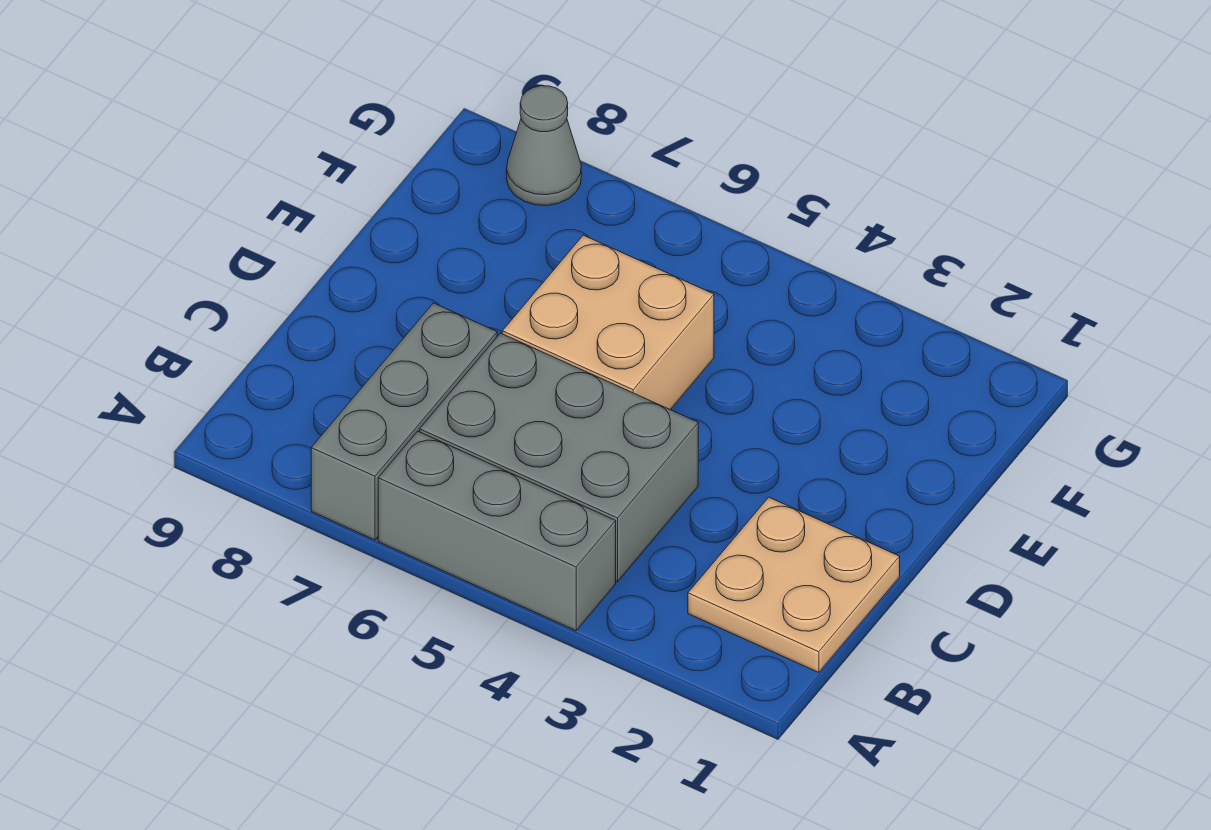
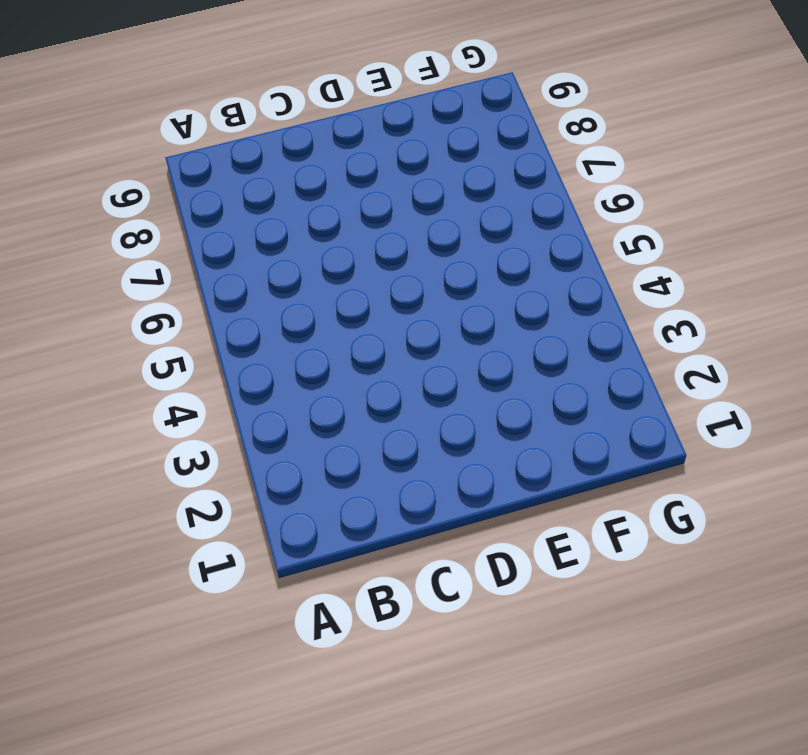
none -> grey 1x3 brick [378,431,616,631]
none -> grey 1x3 brick [311,303,497,540]

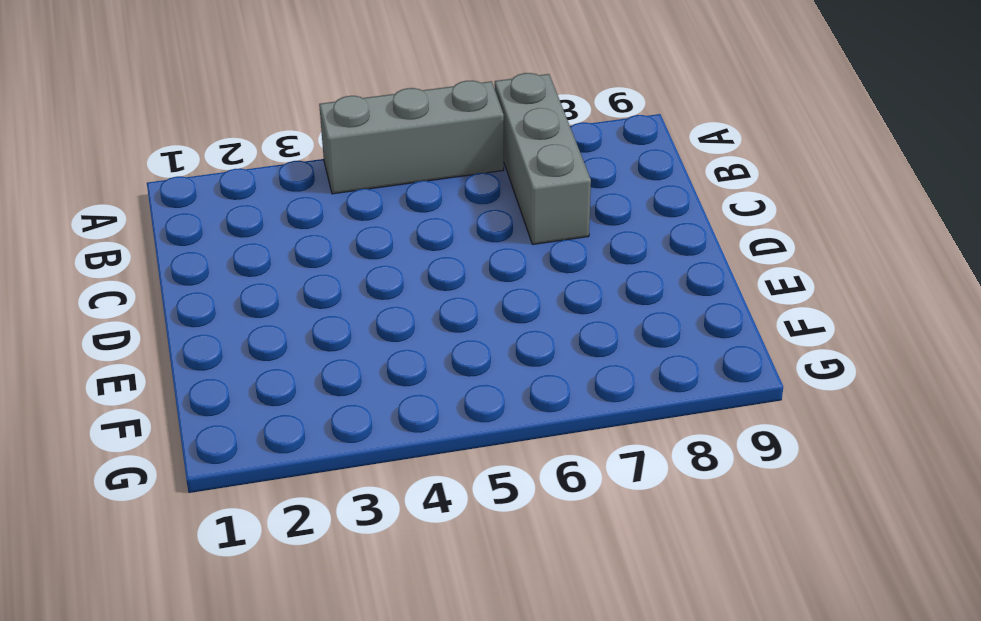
none -> tan 2x2 plate [688,497,900,673]
none -> grey 2x3 brick [420,333,698,582]

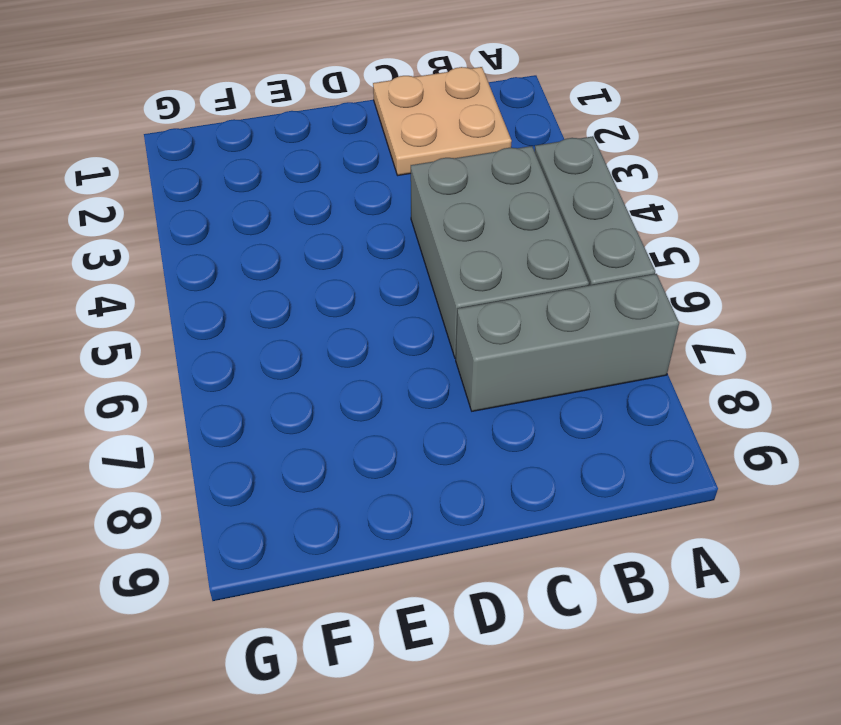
none -> tan 2x2 brick [502,235,714,410]
none -> grey 1x1 cone [507,86,581,205]

